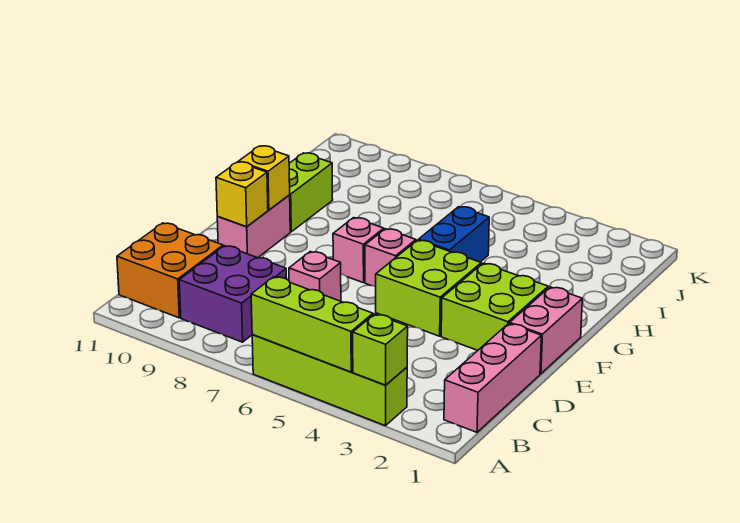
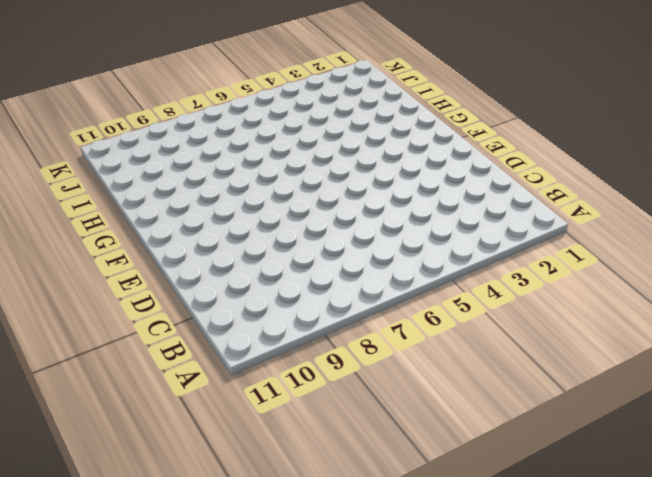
none -> lime 1x4 brick [252,335,407,426]
none -> pink 1x3 brick [444,323,541,432]
none -> purple 2x2 brick [179,246,287,342]

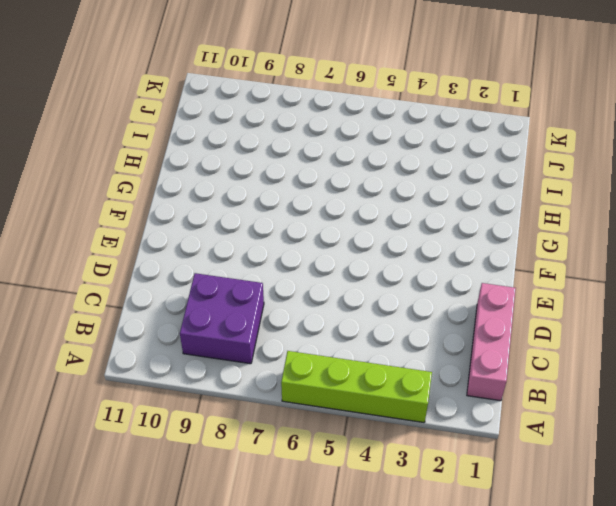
none -> orange 2x2 brick [117,223,223,318]
none -> pink 1x1 brick [289,252,341,301]
none -> pink 1x2 brick [510,287,582,374]

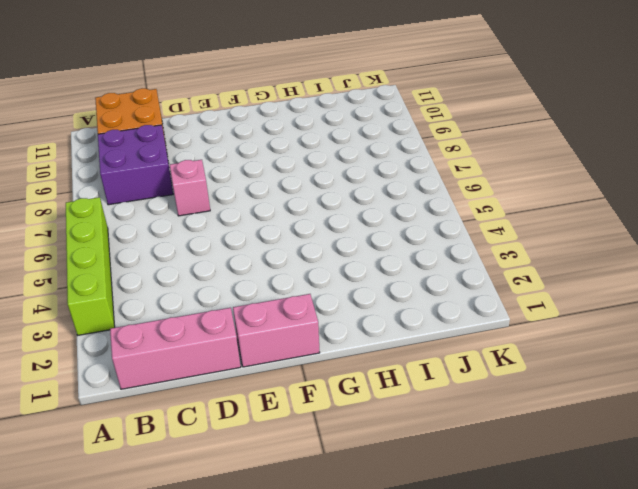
none -> lime 2x2 brick [441,263,548,350]
none -> lime 2x2 brick [376,240,481,336]
none -> pink 1x2 brick [217,195,290,258]

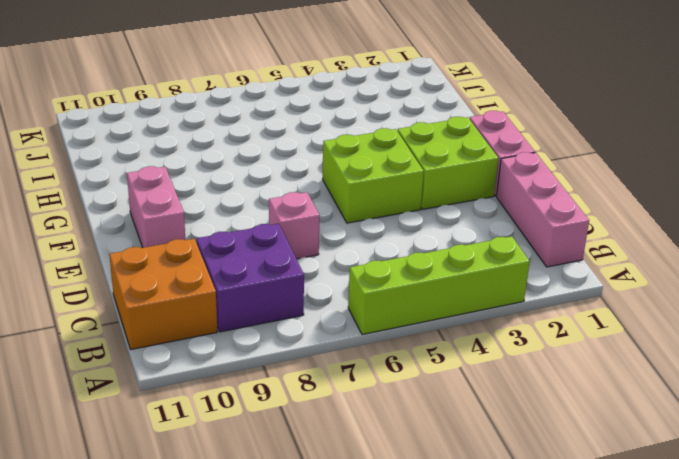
none -> pink 1x1 brick [365,229,416,286]
none -> pink 1x1 brick [333,218,384,283]
none -> blue 1x2 brick [418,207,489,262]

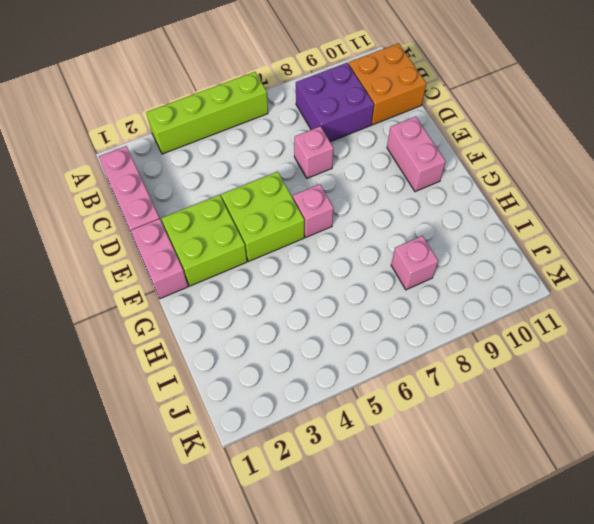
pink 1x1 brick [391,236,438,290] -> pink 1x1 brick moved to [333,218,384,283]
none -> blue 1x2 brick [418,207,489,262]
none -> lime 1x2 brick [289,153,333,232]
none -> lime 1x1 brick [353,314,408,385]

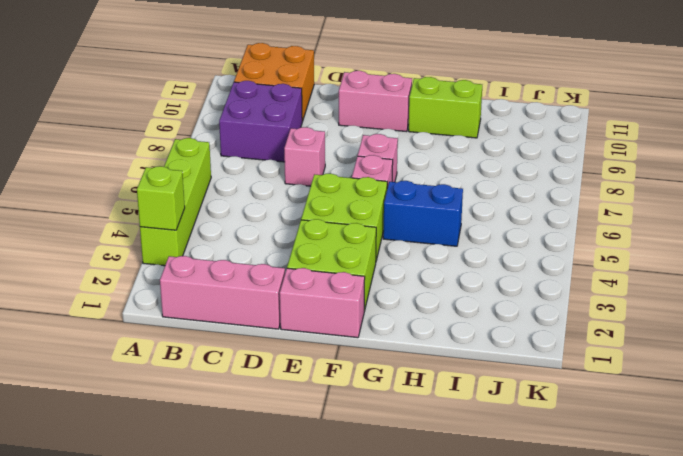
none -> lime 1x3 brick [251,277,373,372]
none -> yellow 1x1 brick [216,162,268,227]
none -> yellow 1x1 brick [239,146,290,210]

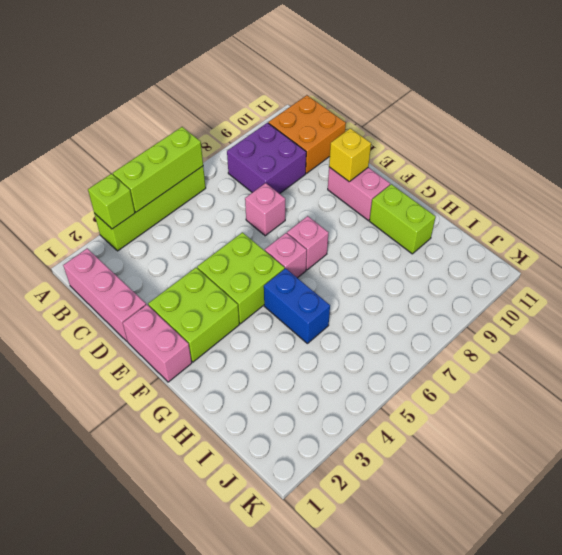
none -> yellow 1x1 brick [239,146,290,210]

